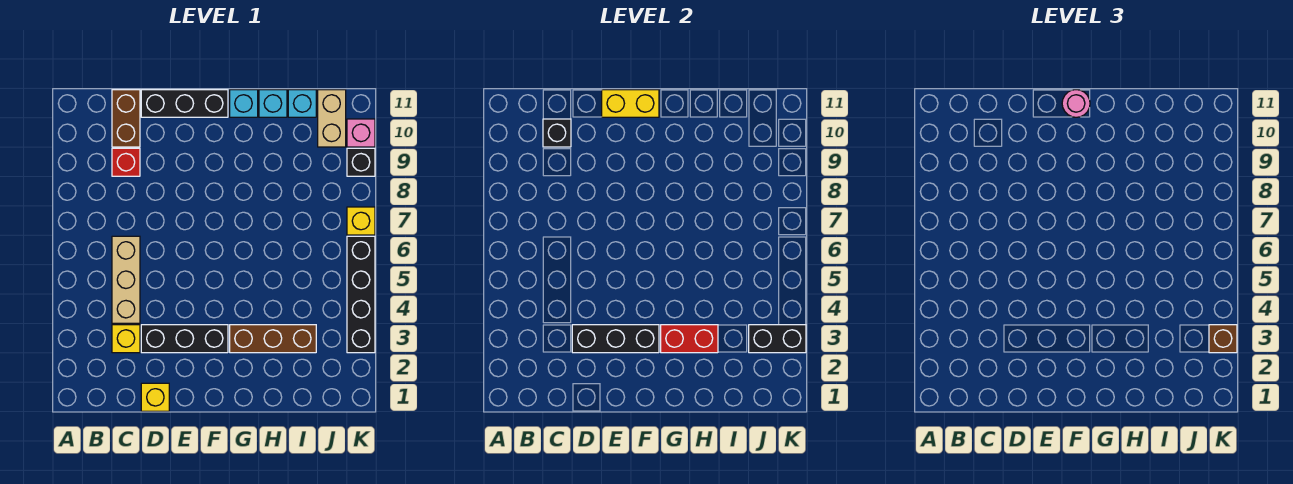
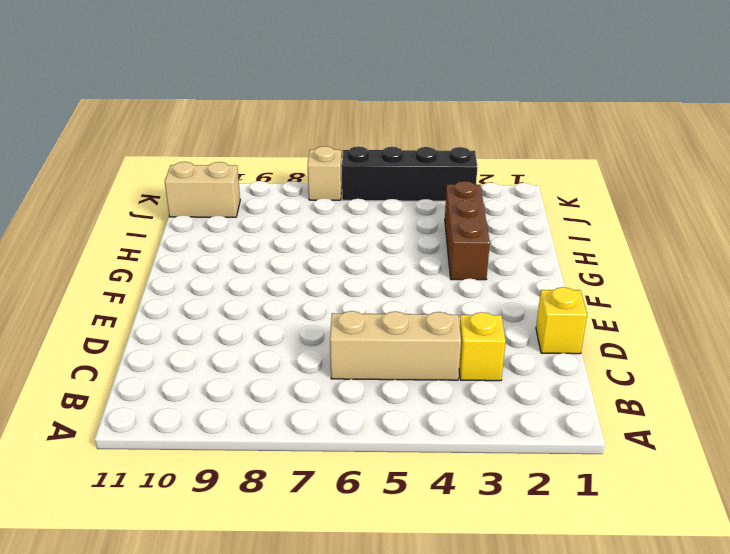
tan 1x1 brick [308,146,342,200] -> yellow 1x1 brick [347,207,375,235]
none -> red 1x1 brick [112,148,140,176]
none -> brown 1x2 brick [112,90,140,147]
none -> black 1x3 brick [141,325,228,353]

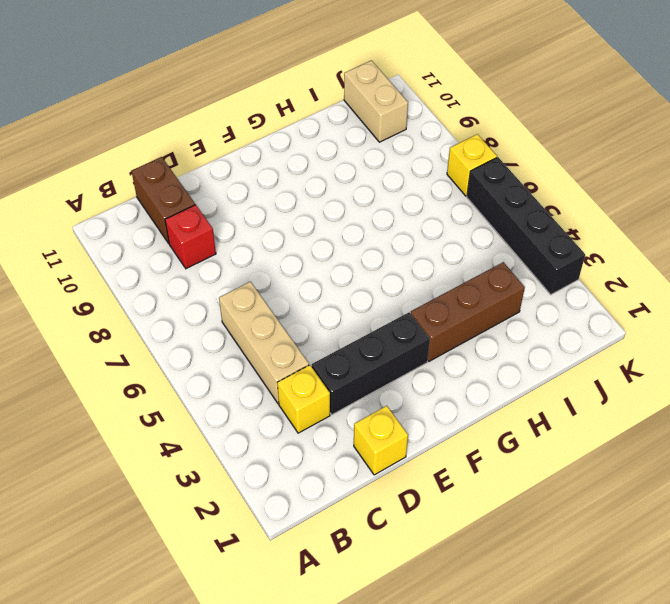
none -> black 1x3 brick [141,90,228,117]
none -> cyan 1x1 brick [230,90,258,117]
none -> cyan 1x1 brick [259,90,287,117]

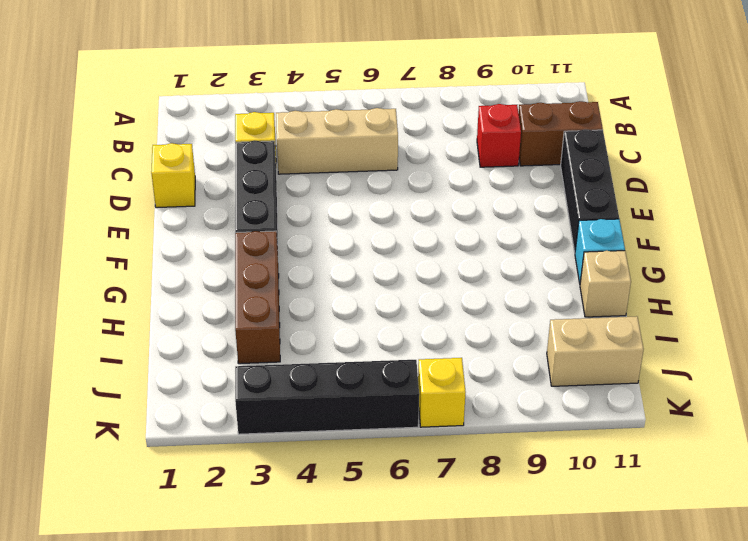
tan 1x1 brick [580,251,631,317] -> cyan 1x1 brick [259,90,287,117]
none -> cyan 1x1 brick [288,90,316,117]
none -> black 1x1 brick [347,148,375,176]
none -> pink 1x1 brick [347,119,375,147]

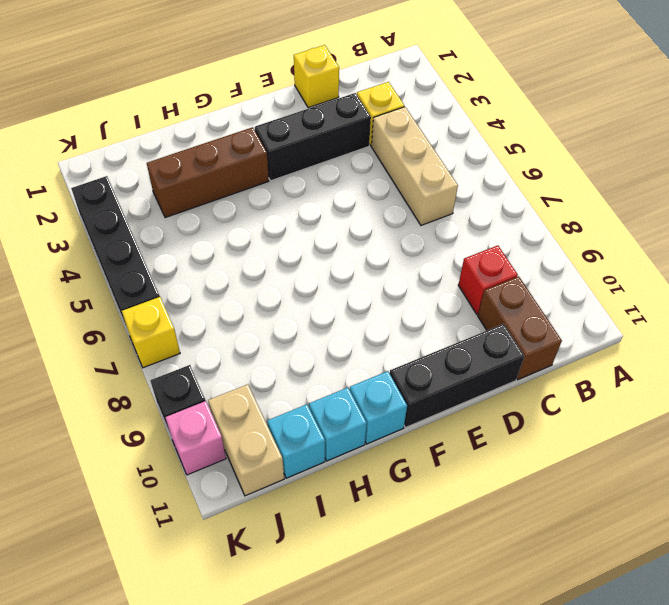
none -> black 1x1 brick [543,119,571,147]
none -> black 1x3 brick [572,325,659,353]
none -> yellow 1x2 brick [602,90,659,117]

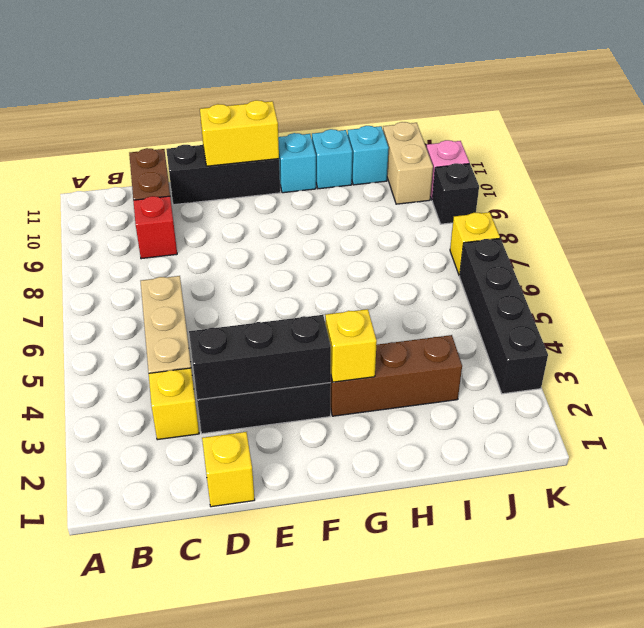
yellow 1x1 brick [325,309,377,382] -> red 1x2 brick [661,325,718,353]
none -> black 1x1 brick [543,119,571,147]
none -> black 1x2 brick [749,325,806,353]
none -> pink 1x1 round brick [1062,90,1090,117]

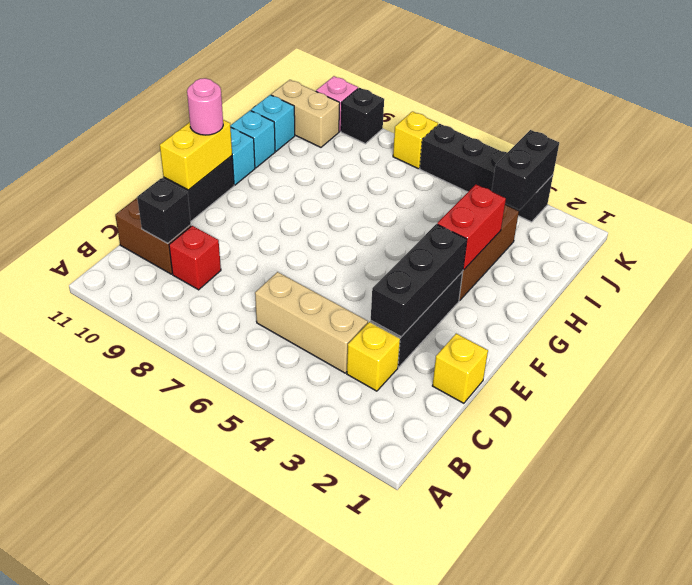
none -> brown 1x1 brick [1209,325,1237,353]

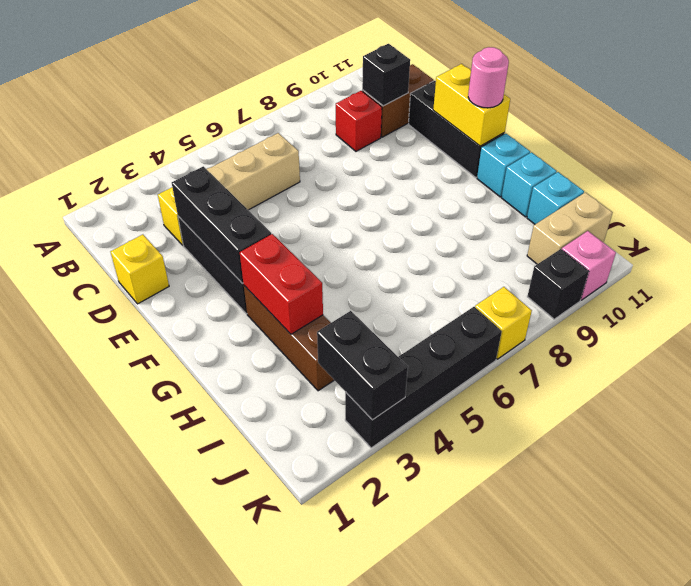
none -> brown 1x1 brick [1209,325,1237,353]

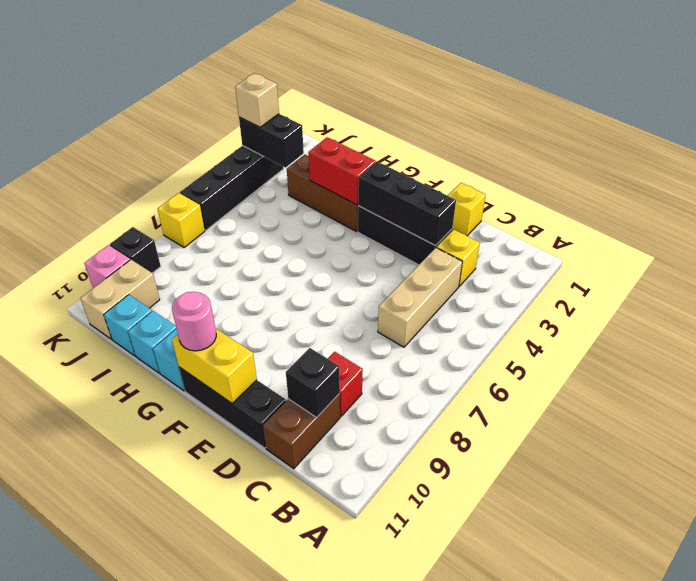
tan 1x1 brick [235,73,279,127] -> brown 1x1 brick [1209,325,1237,353]

